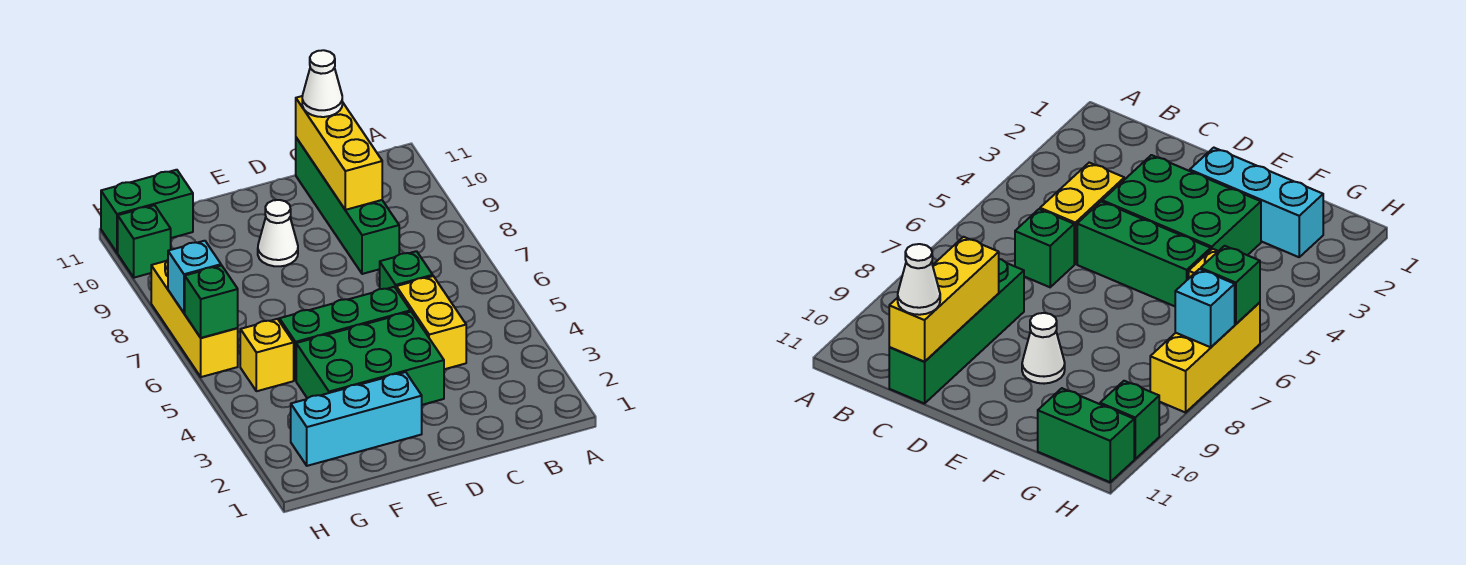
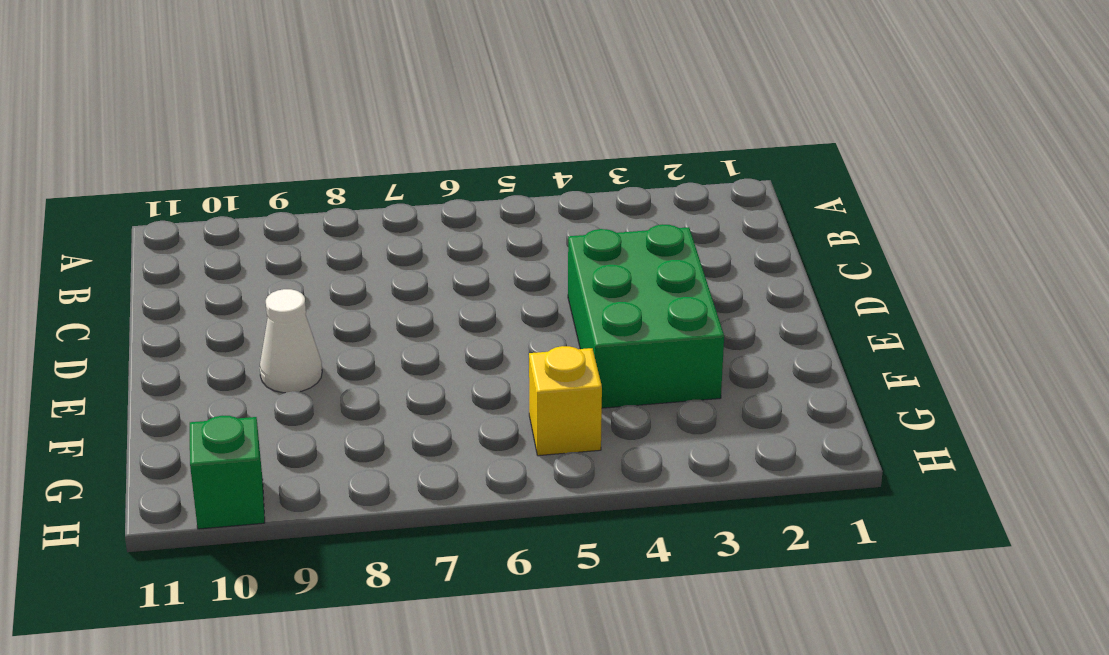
none -> yellow 1x2 brick [396,276,466,369]
none -> green 1x1 brick [380,251,433,289]
none -> green 1x4 brick [296,138,399,274]

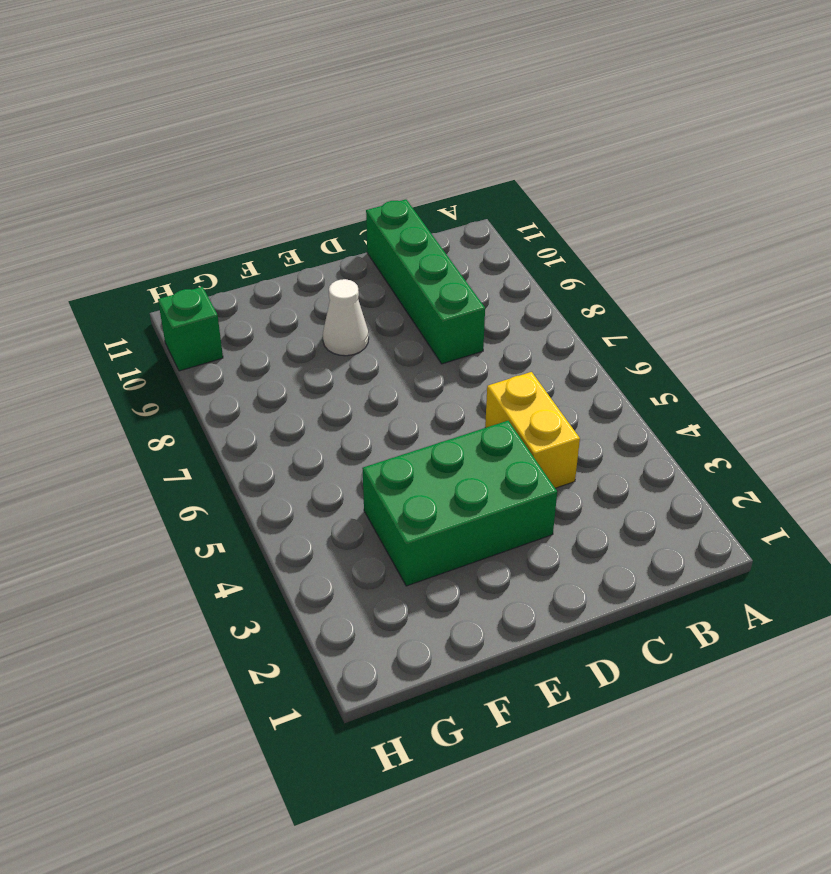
none -> green 1x1 brick [380,251,433,289]
none -> green 1x3 brick [279,287,410,381]
none -> cyan 1x3 brick [291,372,422,466]

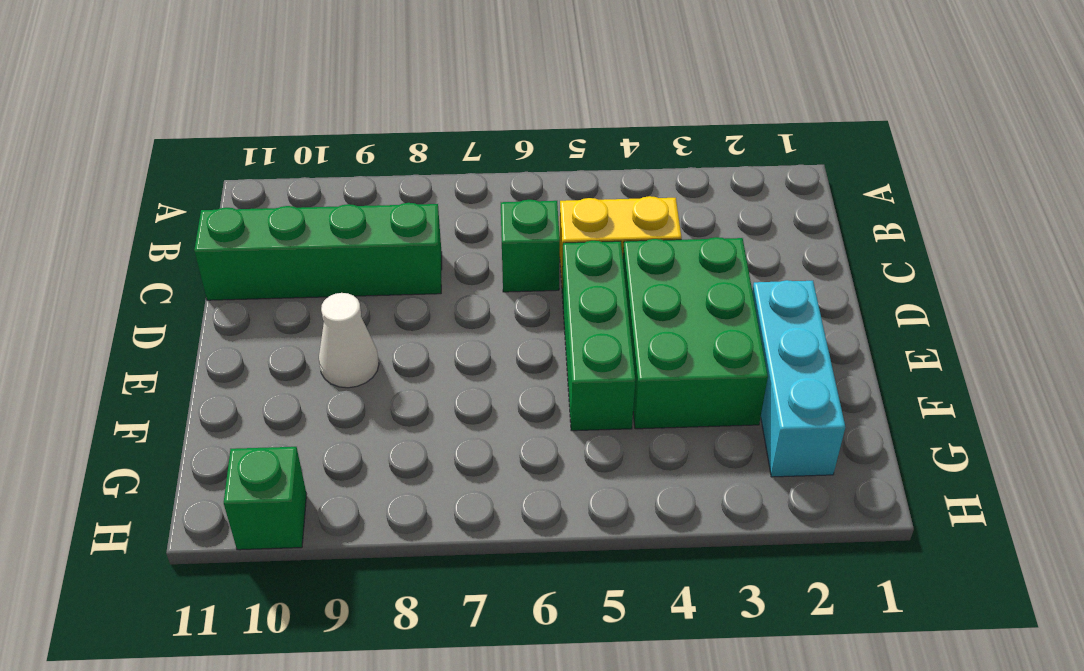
none -> yellow 1x1 brick [240,319,294,391]
none -> green 1x2 brick [101,170,193,253]
none -> yellow 1x3 brick [151,260,238,377]

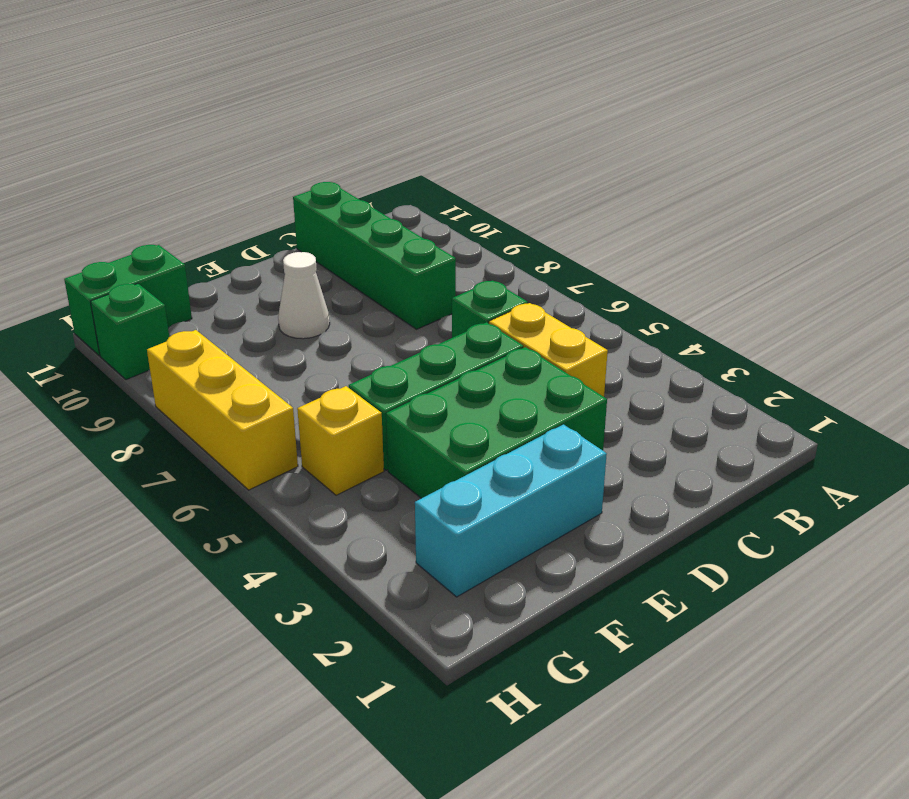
none -> yellow 1x3 brick [296,96,382,210]
none -> green 1x1 brick [185,265,238,338]
none -> cyan 1x1 brick [168,241,221,313]

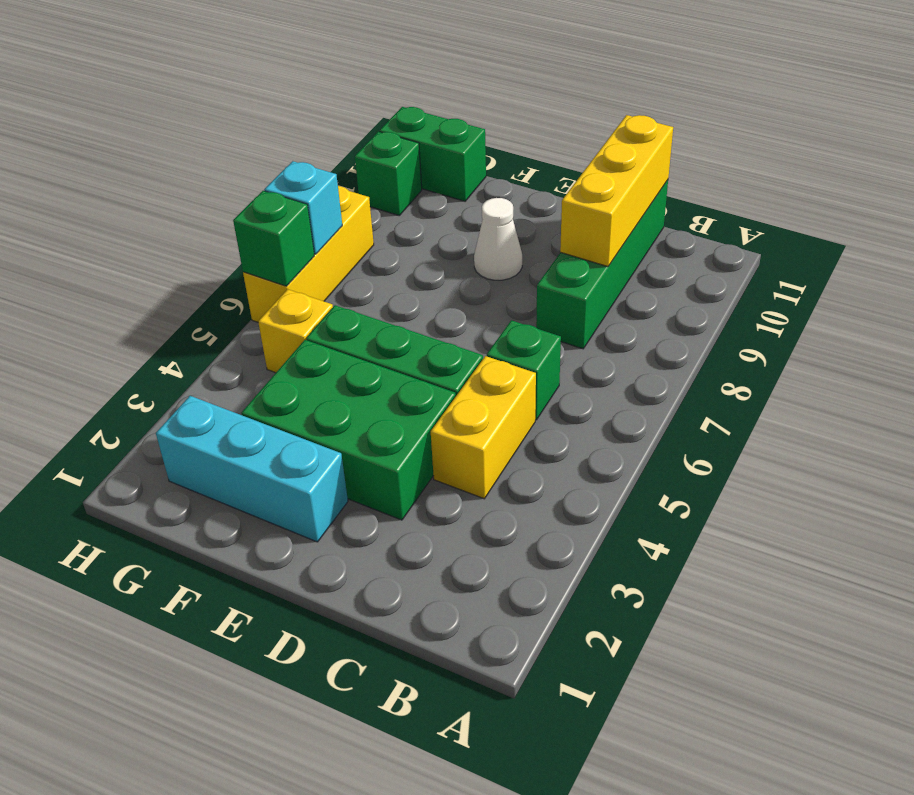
none -> white 1x1 cone [302,50,342,117]

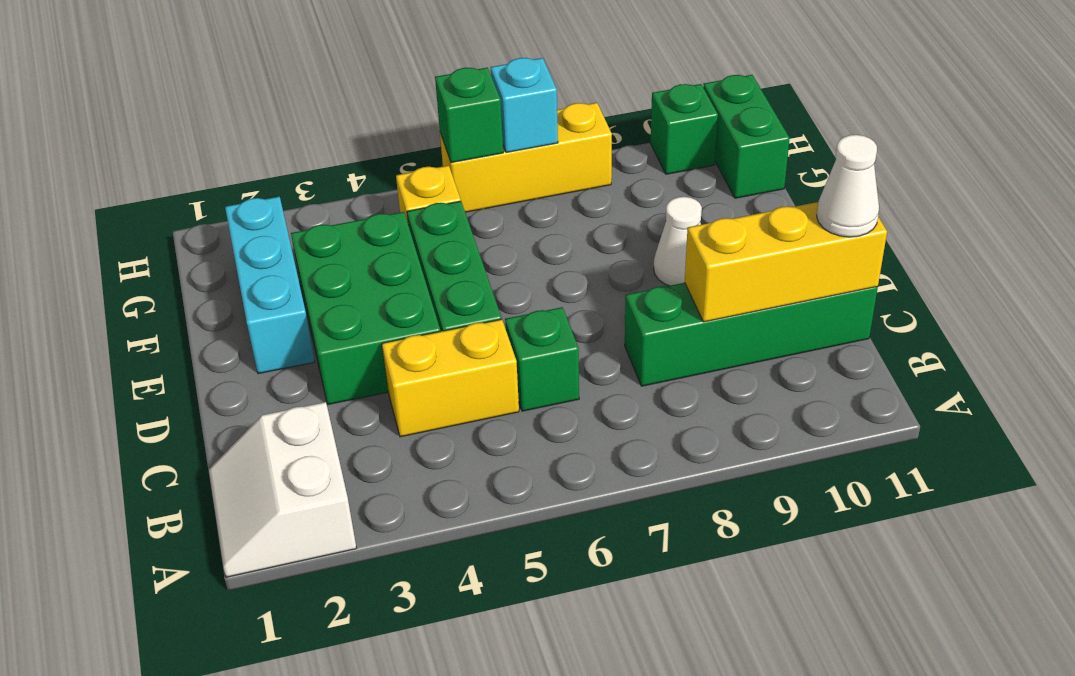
white 2x2 slope [209,402,356,577] -> none

